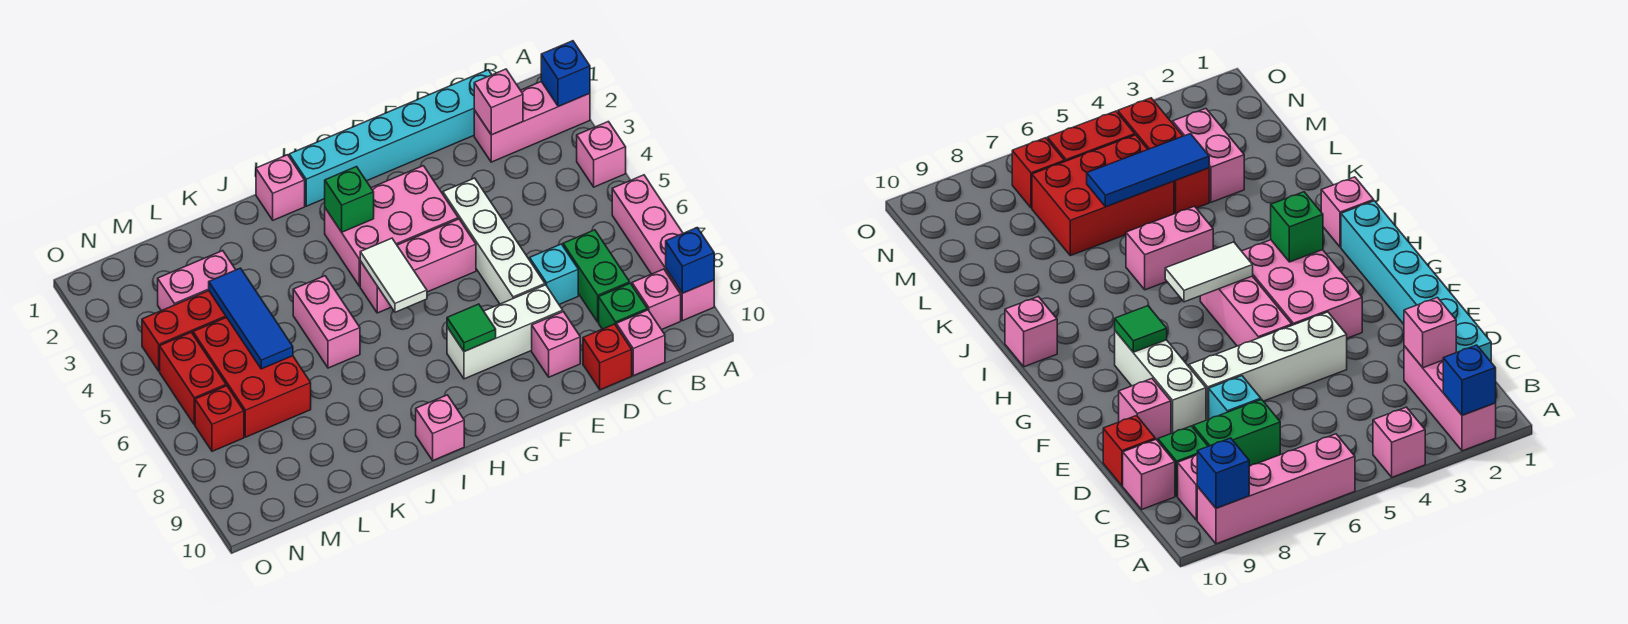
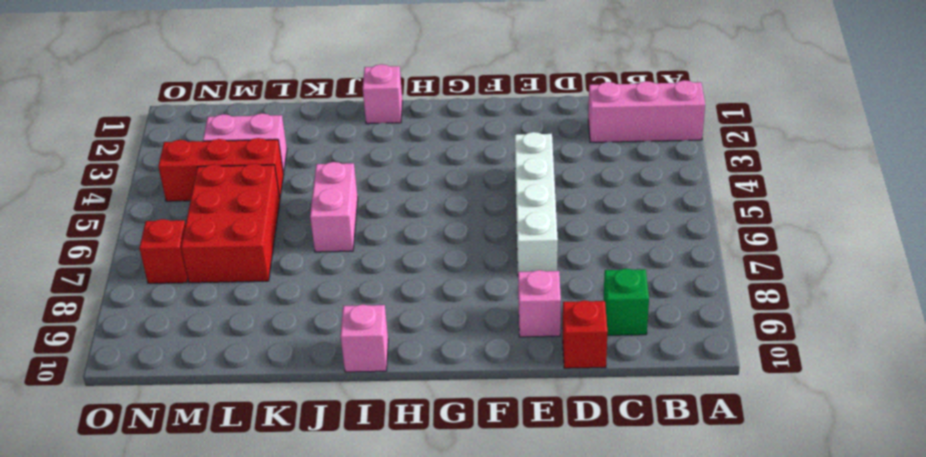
none -> pink 1x1 brick [577,122,626,187]
none -> pink 1x4 brick [612,175,714,321]
none -> pink 1x1 brick [632,269,681,330]
none -> cyan 1x6 brick [289,70,492,206]

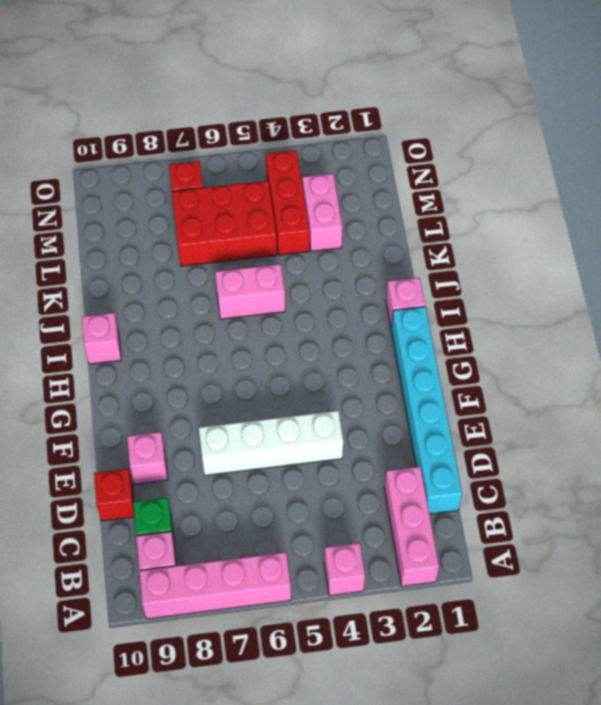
none -> green 1x2 brick [563,230,630,322]
none -> pink 1x1 brick [616,310,665,376]
none -> cyan 1x1 brick [530,244,578,304]
none -> white 1x3 brick [447,285,563,379]

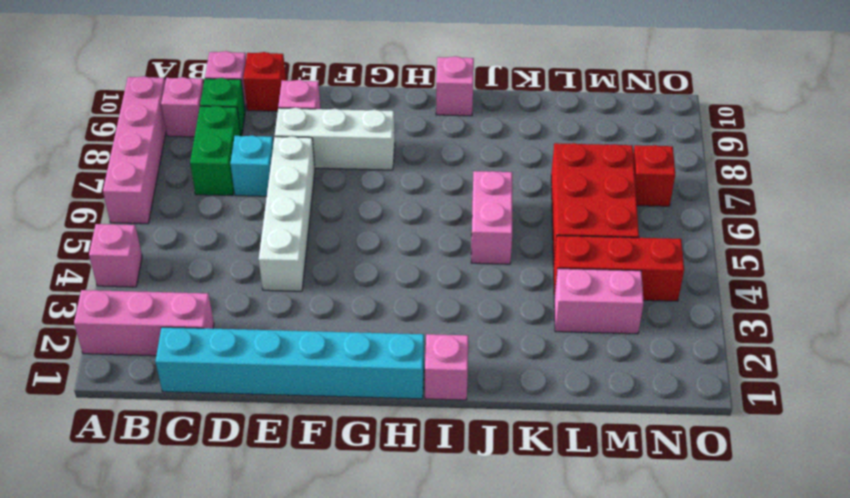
none -> pink 2x3 brick [325,166,458,286]
none -> pink 1x3 brick [360,219,476,313]
none -> red 1x2 brick [160,332,226,425]
none -> blue 1x1 brick [541,41,590,107]

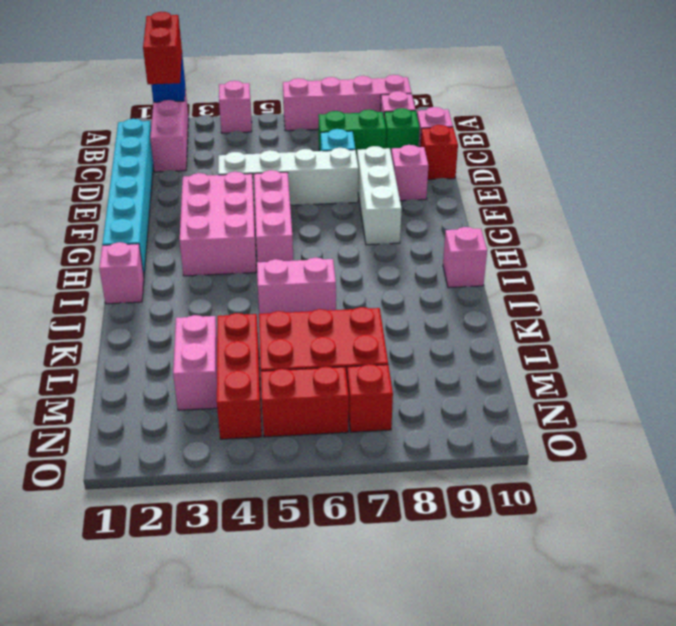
red 1x2 brick [143,12,182,84] -> none
none -> blue 1x1 brick [666,228,714,293]
none -> pink 1x1 brick [474,69,523,135]
none -> green 1x1 tile [447,304,496,352]
none -> green 1x1 brick [325,167,374,232]

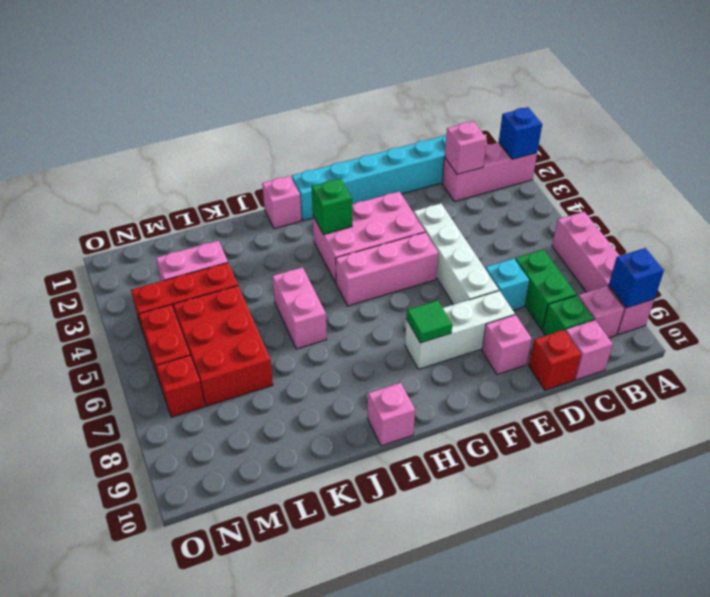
none -> pink 1x1 brick [577,122,626,187]
none -> white 1x2 tile [360,238,427,312]
none -> blue 1x3 tile [209,268,293,369]

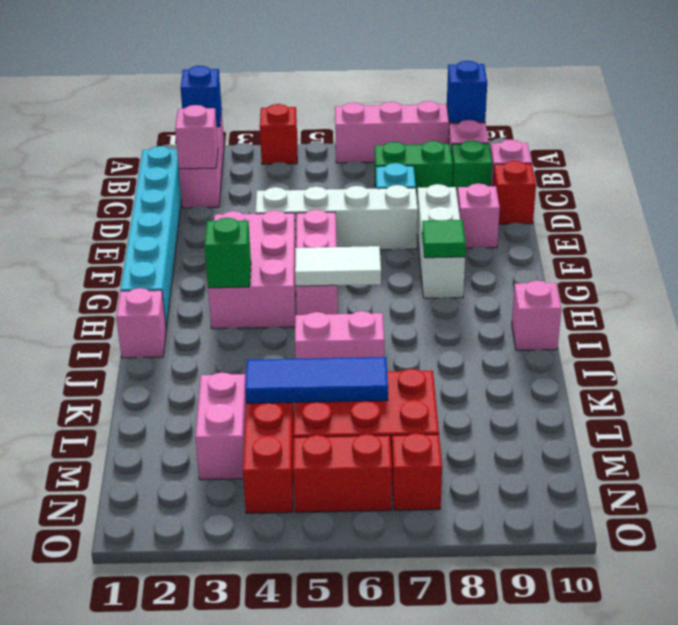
red 1x1 brick [260,104,297,164] -> pink 1x1 brick [577,122,626,187]

